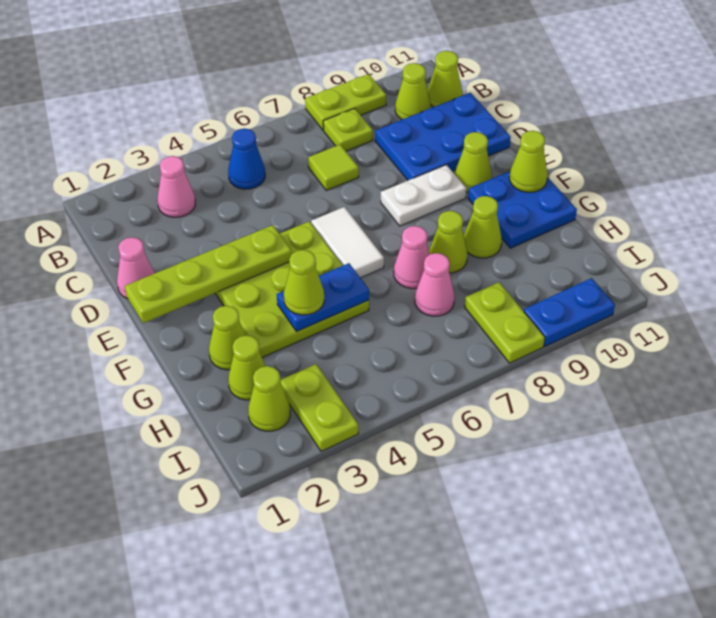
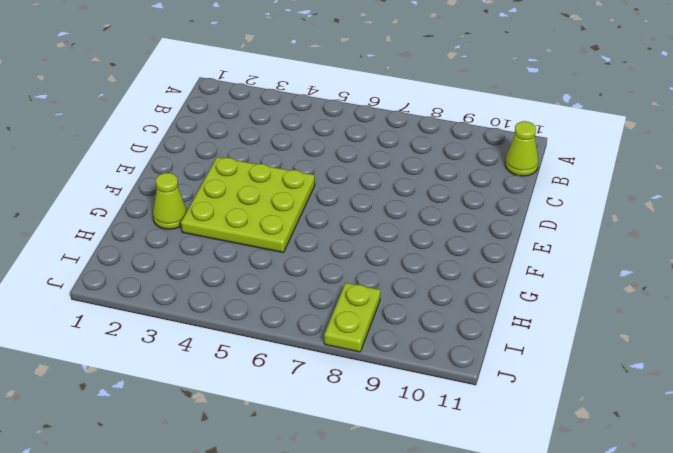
none -> lime 1x2 plate [305,74,386,130]
none -> pink 1x1 cone [157,156,195,217]
none -> blue 1x1 cone [228,128,265,189]

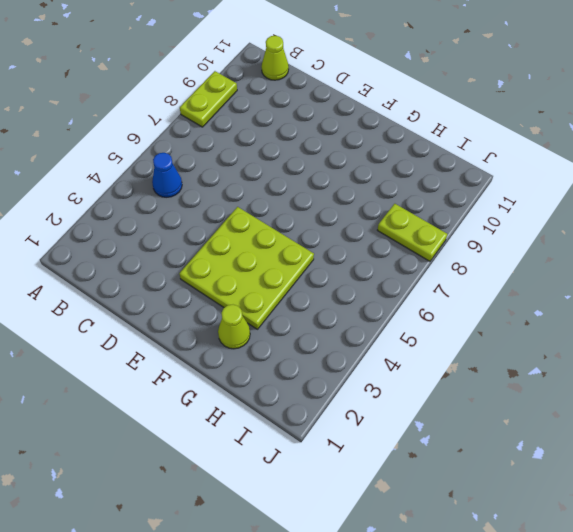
none -> pink 1x1 cone [157,156,195,217]
none -> lime 1x1 plate [323,108,373,151]
none -> lime 1x1 cone [395,63,431,120]

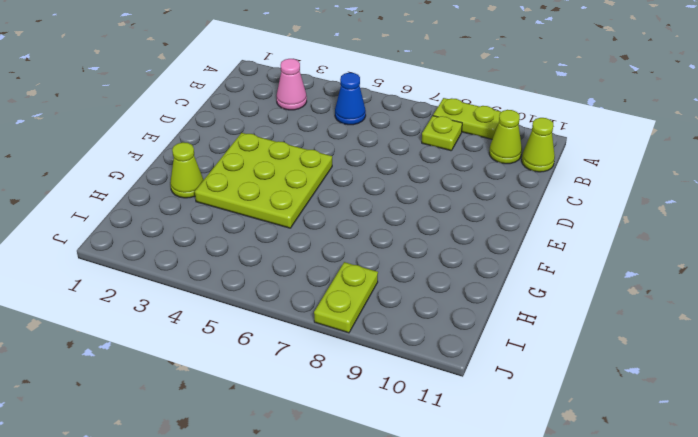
none -> lime 1x1 tile [308,145,359,190]
none -> blue 2x3 plate [375,93,511,180]
none -> pink 1x1 cone [117,237,155,299]

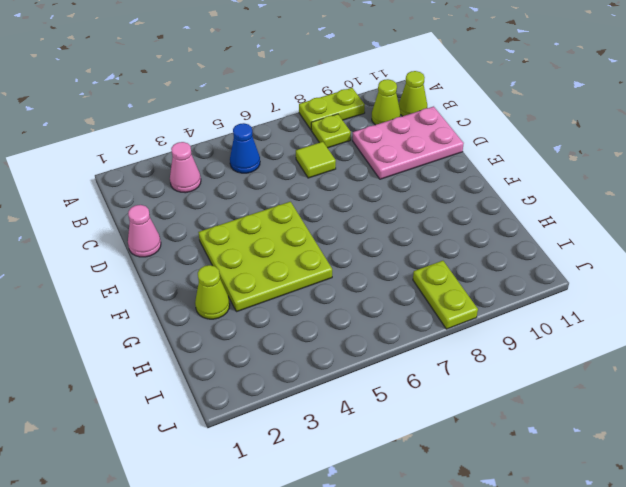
pink 2x3 plate [353,106,464,179] -> blue 2x3 plate [375,93,511,180]
none -> white 1x2 tile [311,207,384,278]
none -> white 1x2 plate [381,165,466,226]
none -> lime 1x1 cone [455,132,492,192]

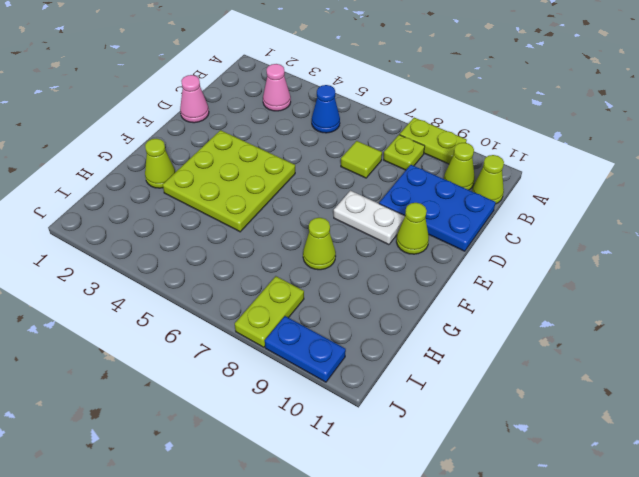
none -> white 1x2 tile [311,207,384,278]
none -> blue 2x2 plate [468,171,577,248]
none -> pink 1x1 cone [394,226,430,289]

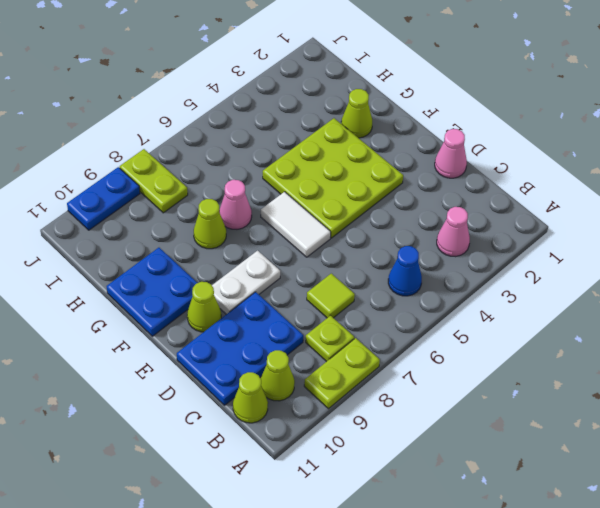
none -> lime 1x1 cone [464,196,502,258]
none -> lime 1x1 cone [228,335,265,400]
none -> pink 1x1 cone [415,253,455,316]

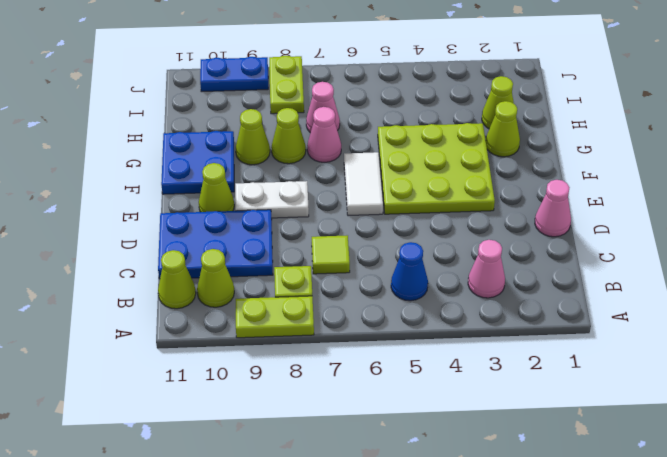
none -> lime 1x1 cone [248,366,290,431]
none -> lime 1x2 plate [280,364,358,451]
none -> lime 1x4 plate [125,225,292,323]

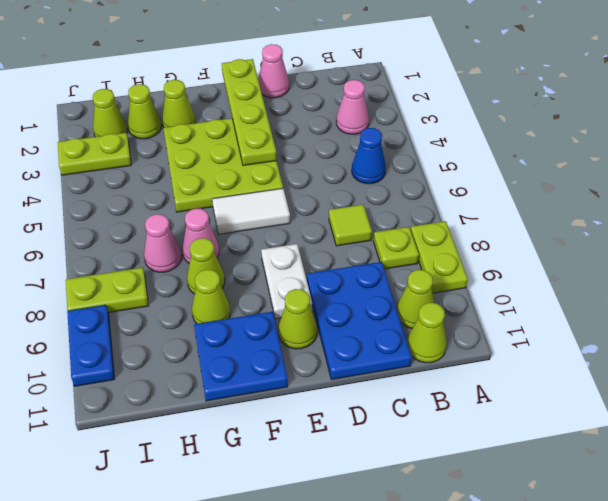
none -> lime 1x1 cone [509,131,548,192]
none -> blue 1x2 plate [277,263,369,331]
none -> lime 1x1 cone [284,250,324,315]

